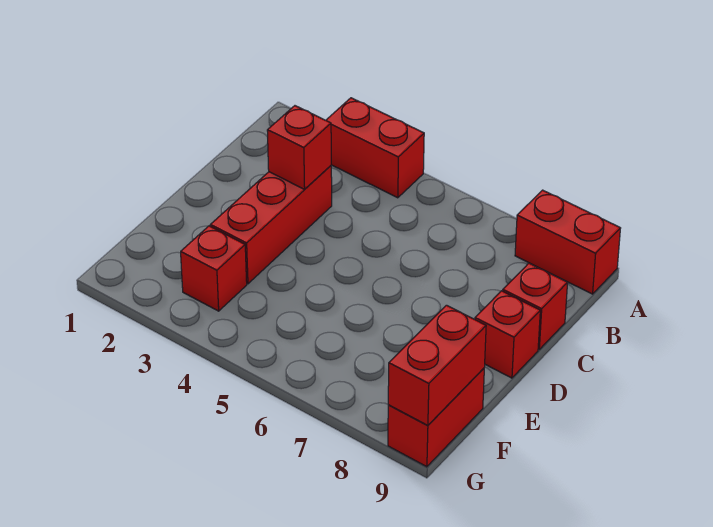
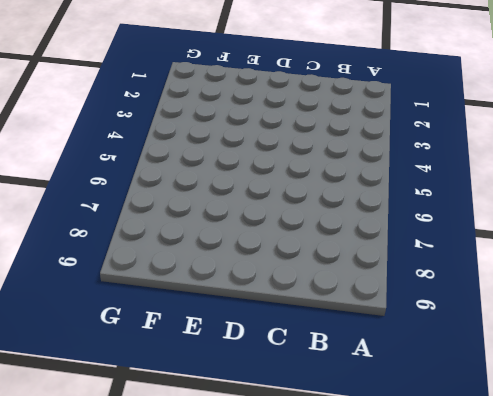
none -> red 1x2 brick [326,98,424,198]
none -> red 1x2 brick [515,190,621,294]

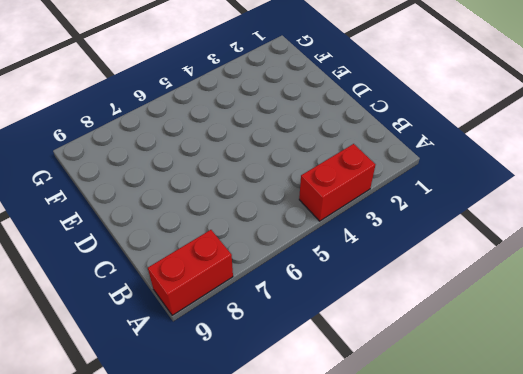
none -> red 1x3 brick [210,166,332,284]
none -> red 1x1 brick [503,263,568,349]

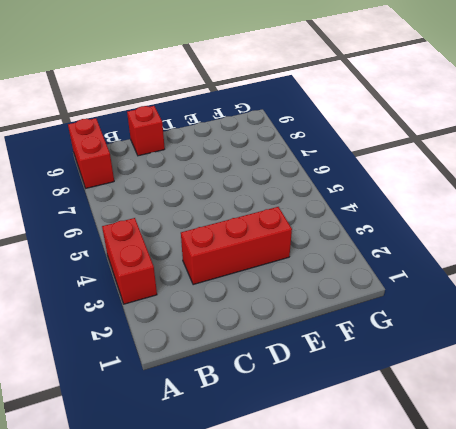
none -> red 1x1 brick [475,291,540,378]
none -> red 1x1 brick [181,226,247,311]

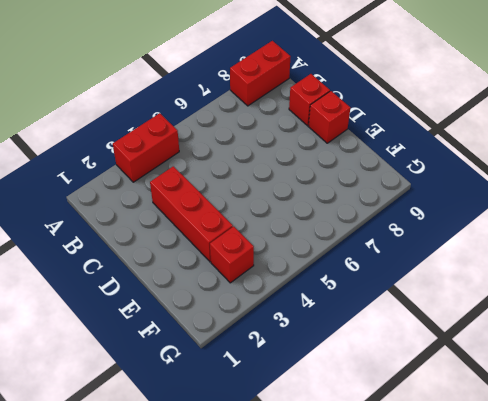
none -> red 1x2 brick [388,368,484,467]
none -> red 1x1 brick [267,106,331,189]

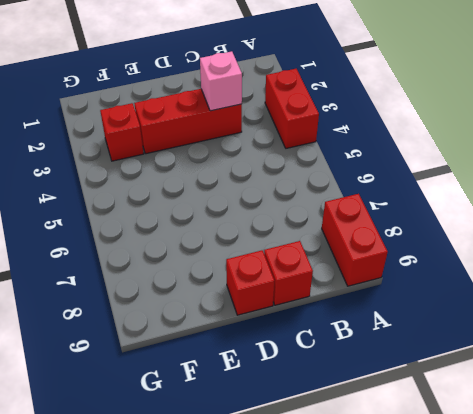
pink 1x1 brick [200,51,242,111] -> red 1x1 brick [267,106,331,189]
none -> red 1x2 brick [388,368,484,467]
none -> red 1x2 brick [388,305,486,425]

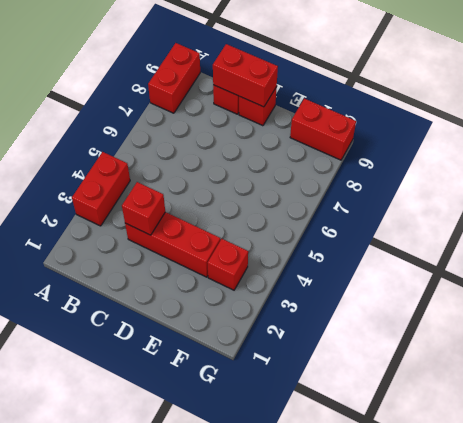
red 1x2 brick [213,44,278,107] -> red 1x2 brick moved to [388,305,486,425]

